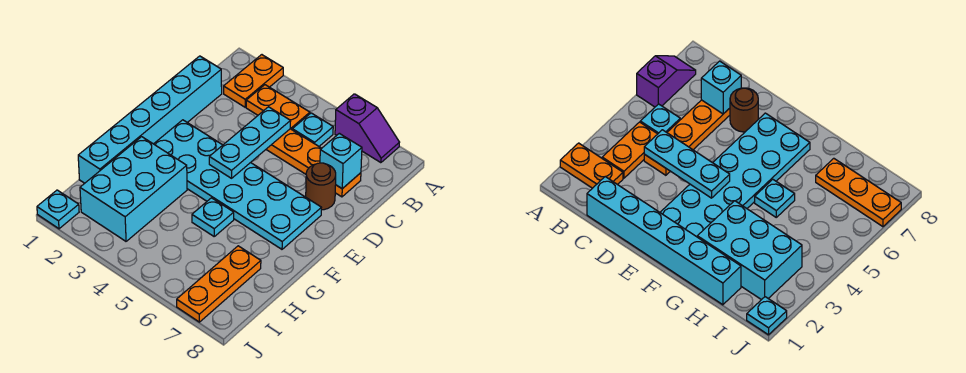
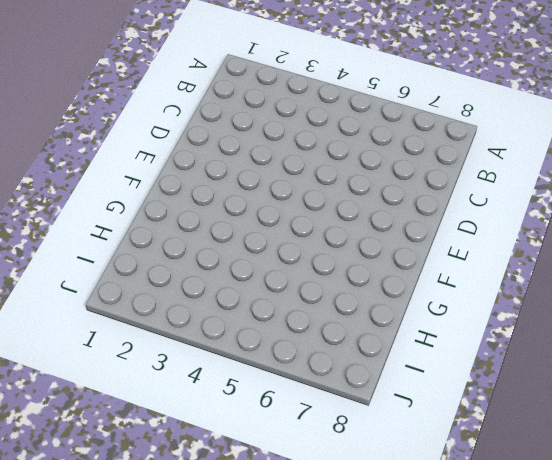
none -> orange 1x2 plate [224,55,283,107]
none -> purple 1x2 slope [335,94,399,163]
none -> orange 1x2 plate [246,85,310,130]

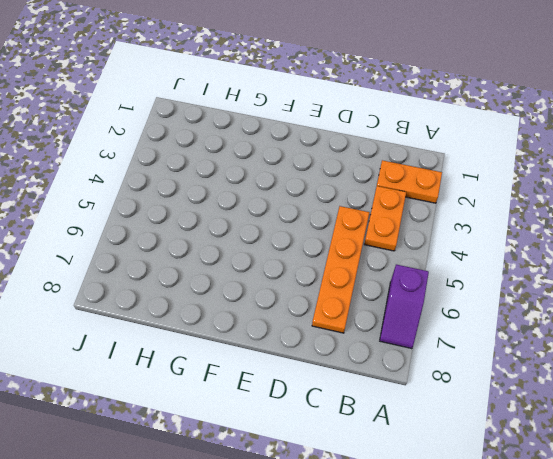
none -> cyan 1x1 plate [292,113,333,146]
none -> cyan 1x6 brick [78,56,222,183]
none -> brown 1x1 round brick [306,163,336,210]

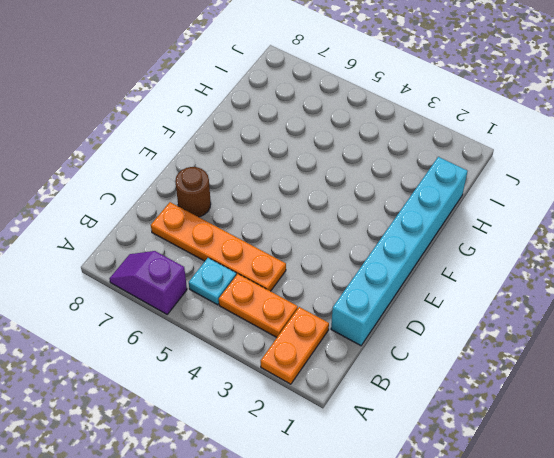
none -> cyan 2x6 plate [154,120,321,249]
none -> cyan 2x3 brick [80,137,187,241]
none -> cyan 1x1 plate [192,198,234,236]

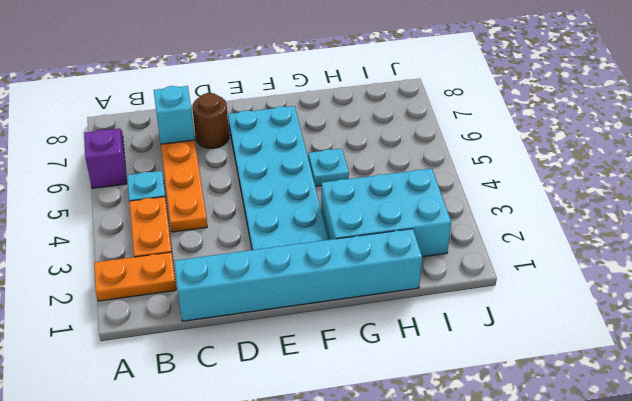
none -> orange 1x3 plate [177,246,261,322]
none -> cyan 1x1 plate [37,190,79,229]
none -> cyan 1x3 plate [209,107,291,178]

